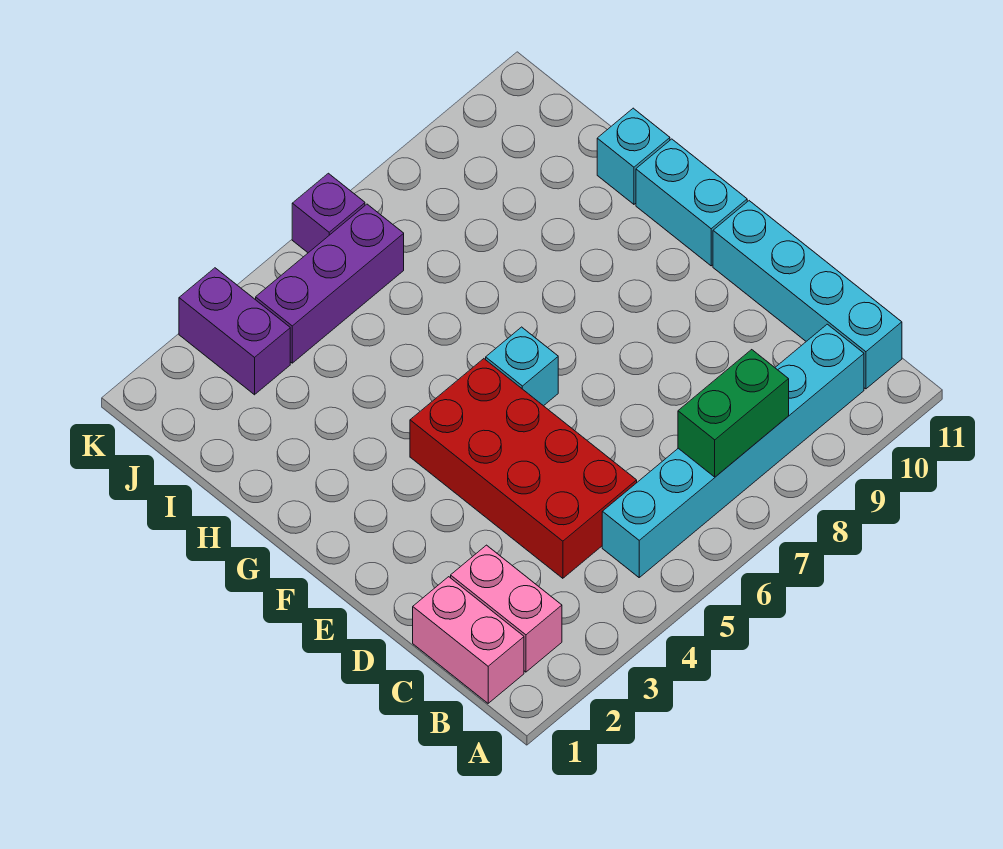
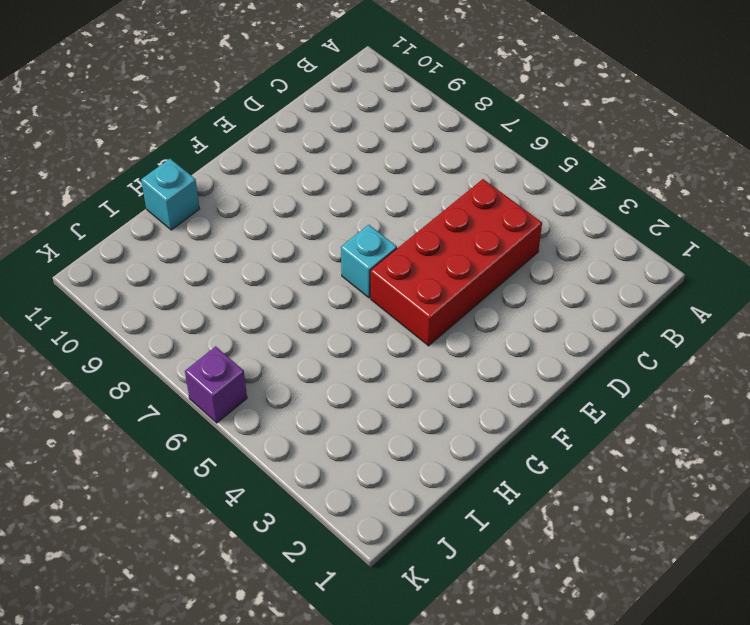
none -> pink 1x2 brick [413,577,524,703]
none -> pink 1x2 brick [451,545,562,672]
none -> cyan 1x6 brick [602,324,864,577]

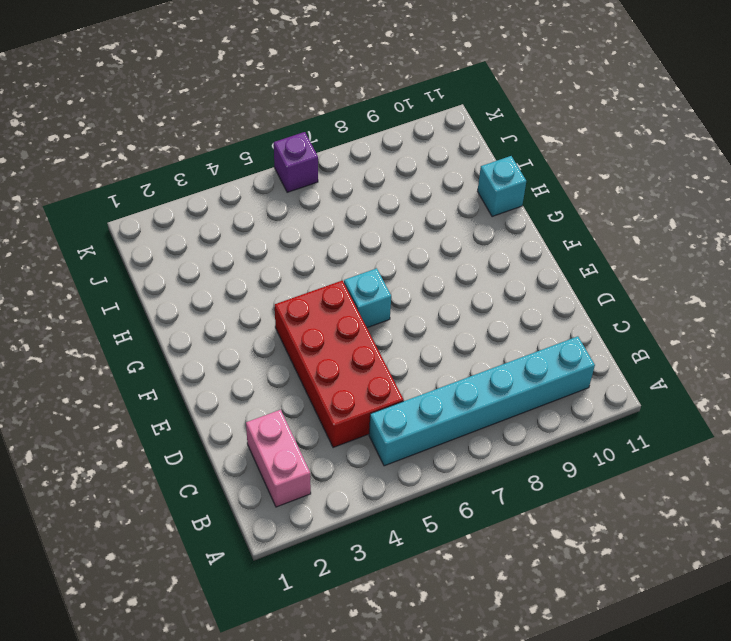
none -> pink 1x2 brick [413,577,524,703]
none -> cyan 1x4 brick [713,201,902,389]
none -> cyan 1x2 brick [636,139,747,266]

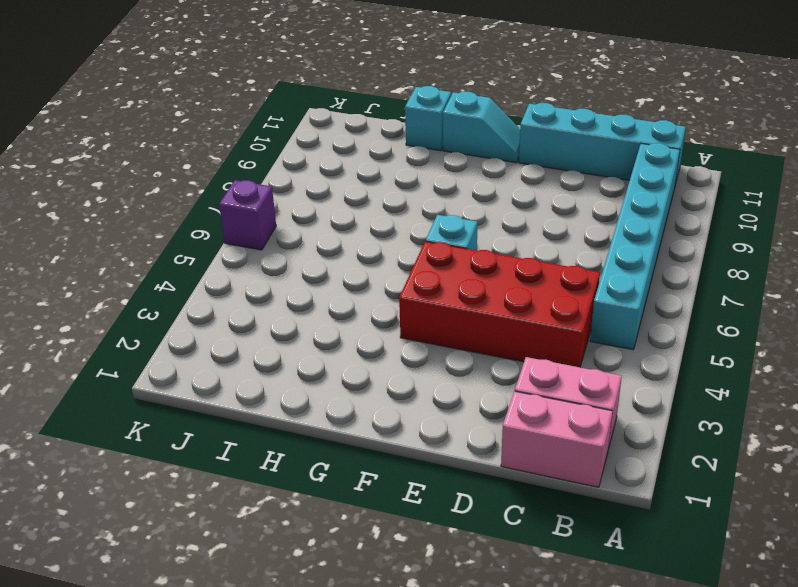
cyan 1x2 slope [443,92,520,163] -> cyan 1x2 brick [636,139,747,266]
none -> purple 1x2 brick [179,268,290,395]
none -> purple 1x3 brick [256,204,404,363]
none -> green 1x2 brick [678,350,789,477]

